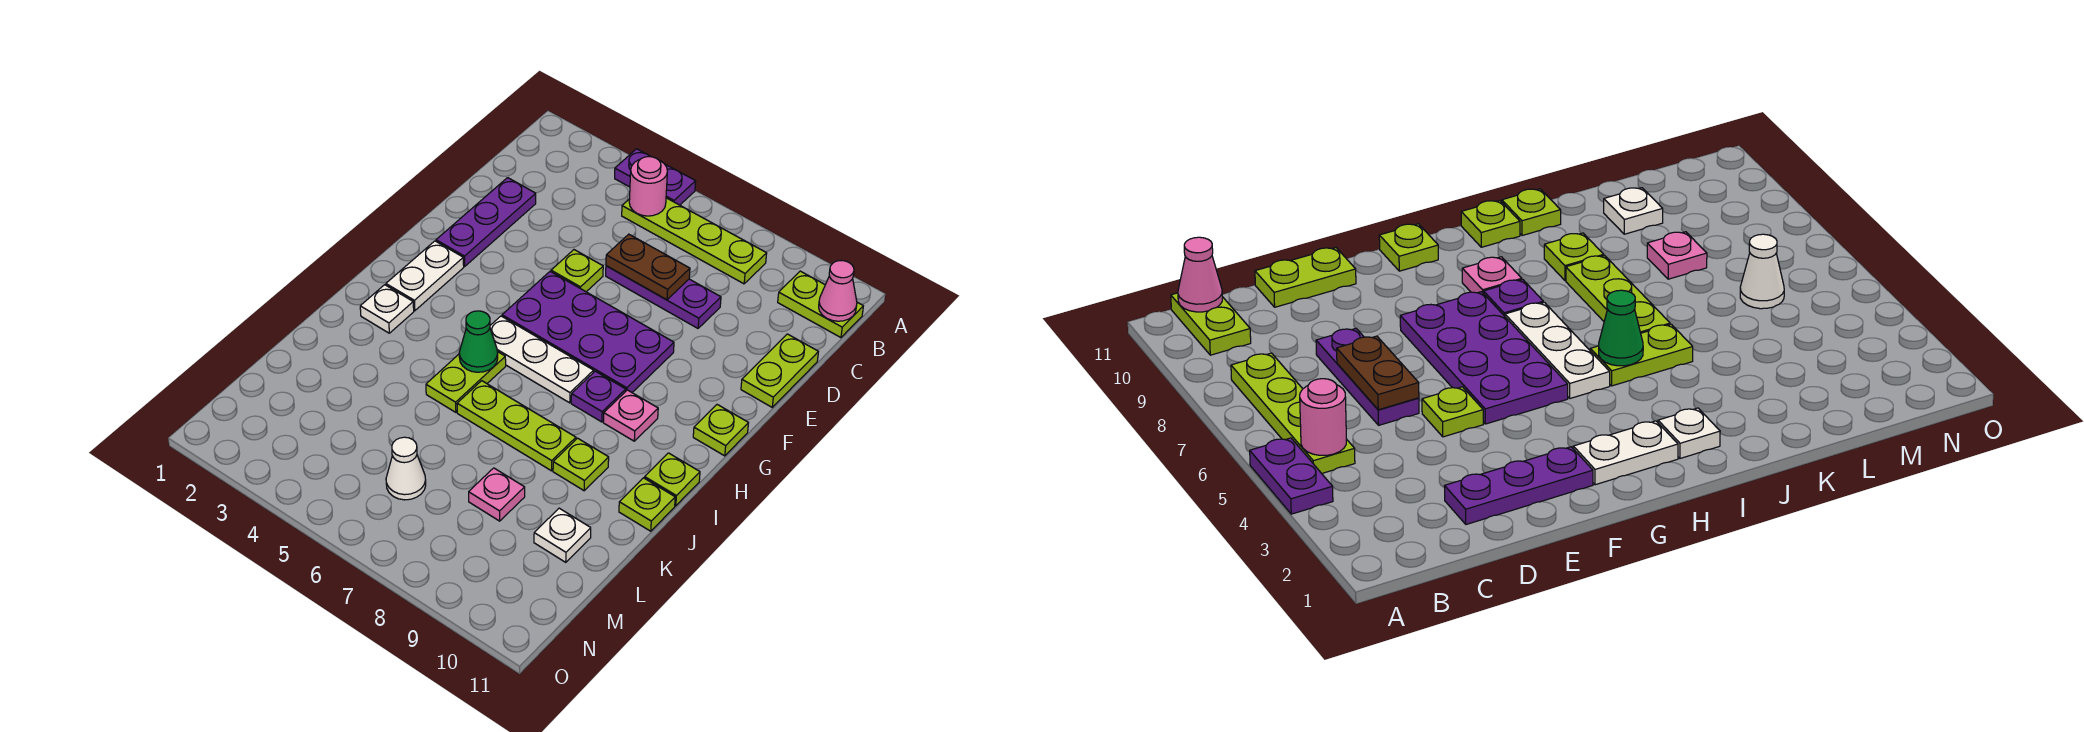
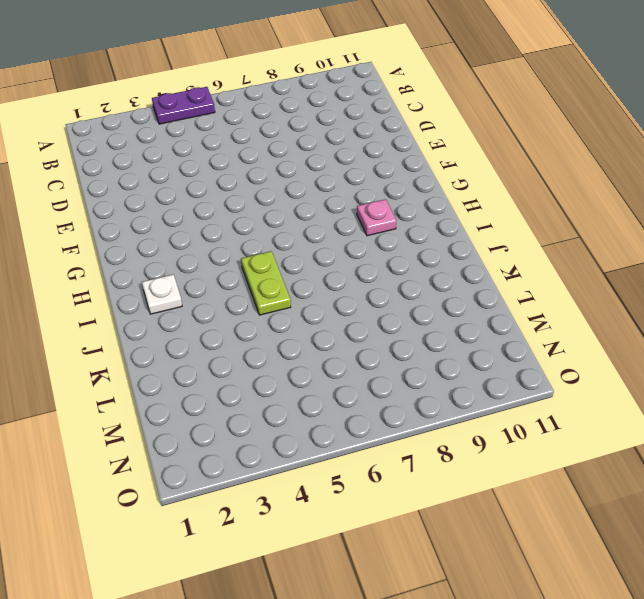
none -> lime 1x4 plate [622,198,767,284]
none -> lime 1x2 plate [778,271,863,337]
none -> purple 1x3 plate [436,178,536,266]

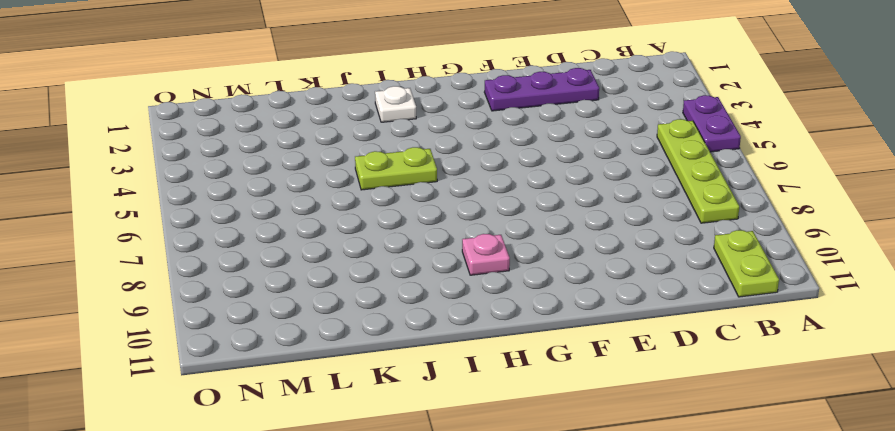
none -> purple 1x3 plate [606,266,721,328]
none -> lime 1x2 plate [741,334,818,407]
none -> lime 1x1 plate [551,250,603,292]

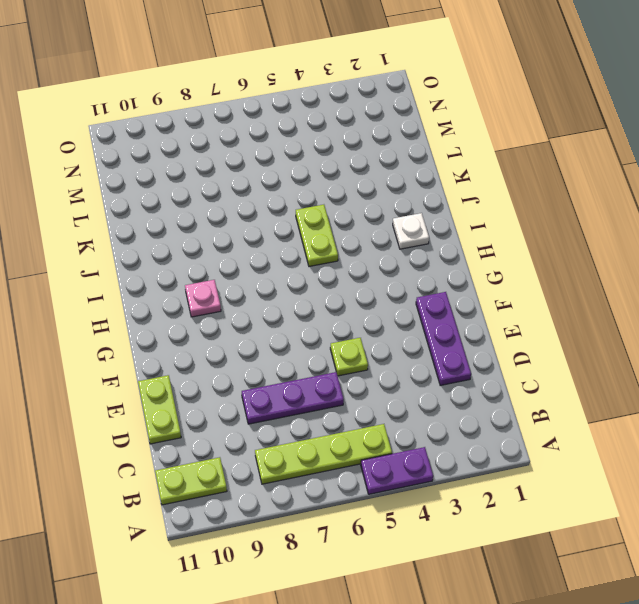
none -> purple 2x4 plate [502,272,674,392]
none -> white 1x2 plate [386,241,464,311]
none -> lime 1x1 plate [693,405,748,456]

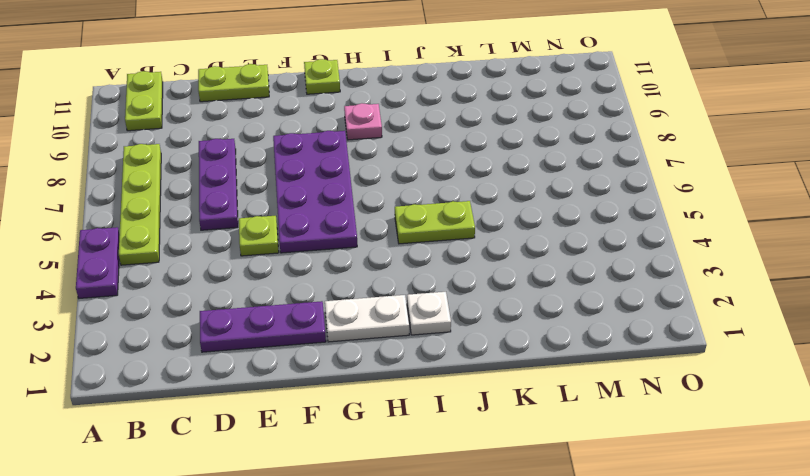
none -> white 1x3 plate [490,316,594,403]
none -> purple 1x1 plate [571,371,626,422]
none -> lime 1x1 plate [645,453,700,506]

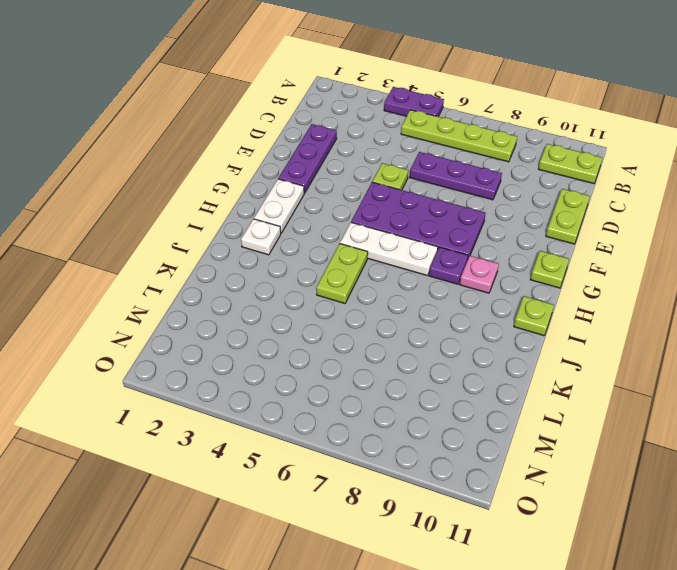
none -> lime 1x3 plate [457,381,576,471]
none -> lime 1x1 plate [553,438,609,491]
none -> lime 1x1 plate [619,478,675,531]

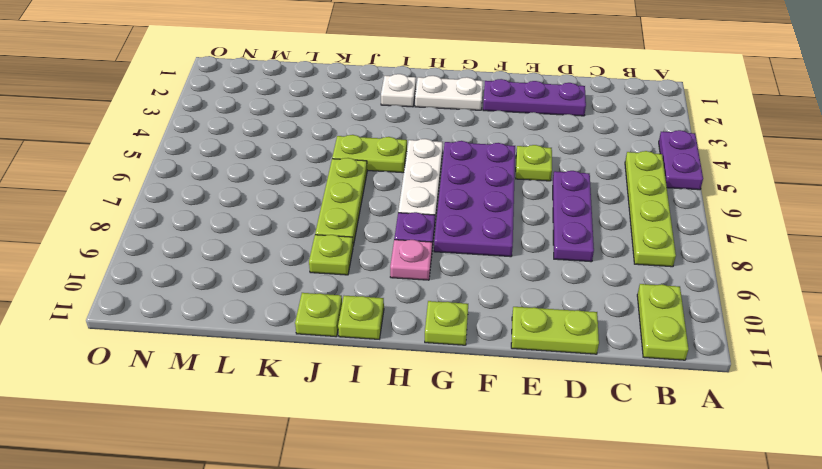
none -> pink 1x1 plate [469,468,525,521]
none -> white 1x1 plate [534,508,591,562]
none -> white 1x1 cone [386,437,426,500]

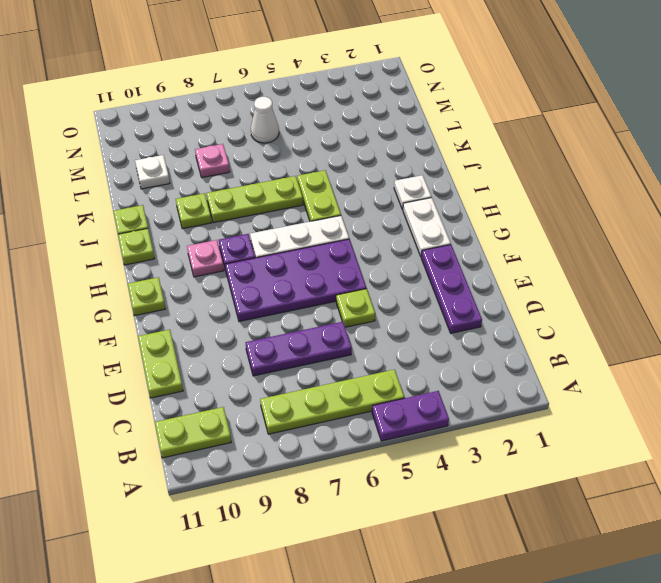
none -> pink 1x1 round brick [629,157,667,216]
none -> pink 1x1 cone [819,261,857,321]
none -> brown 1x2 plate [606,234,690,300]

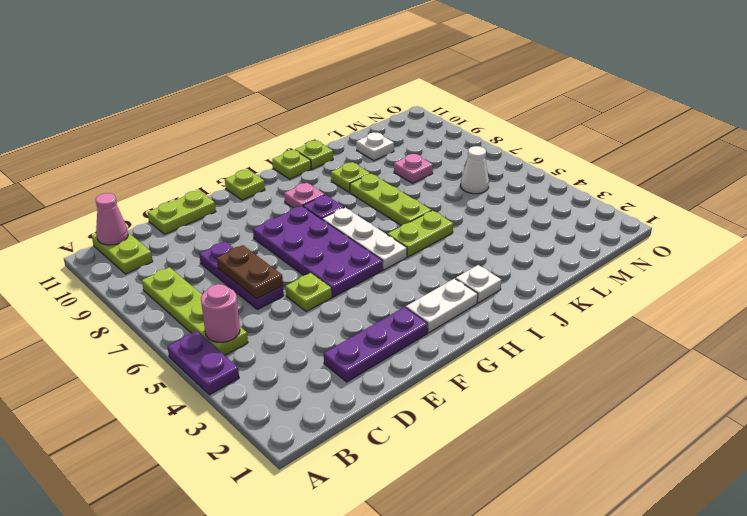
none -> green 1x1 cone [459,311,498,372]

